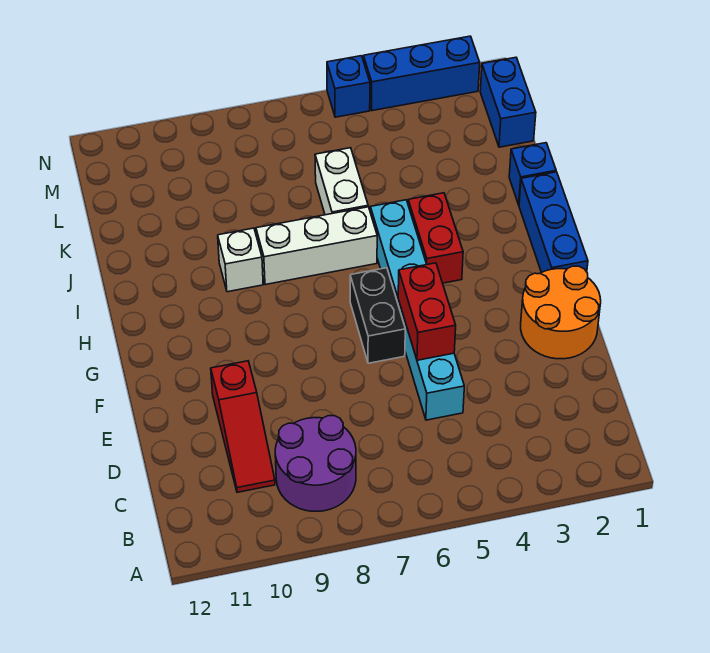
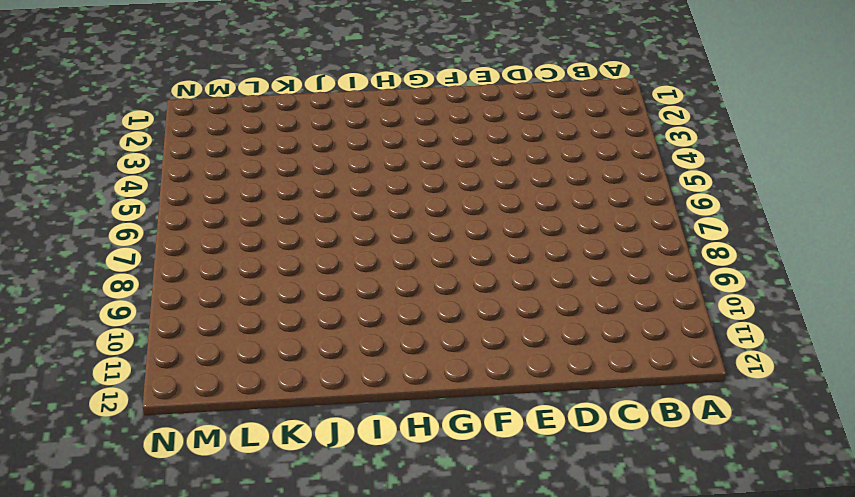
none -> purple 2x2 round brick [275,416,356,511]
none -> red 1x3 slope [211,361,275,492]
none -> cyan 1x6 brick [370,200,464,420]

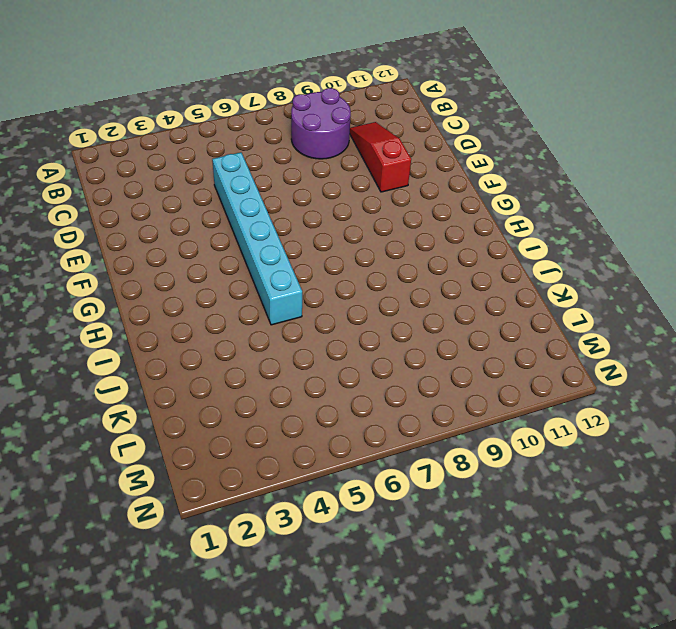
none -> orange 2x2 round brick [521,266,601,359]
none -> black 1x2 brick [350,268,405,363]
none -> blue 1x3 brick [519,172,588,272]

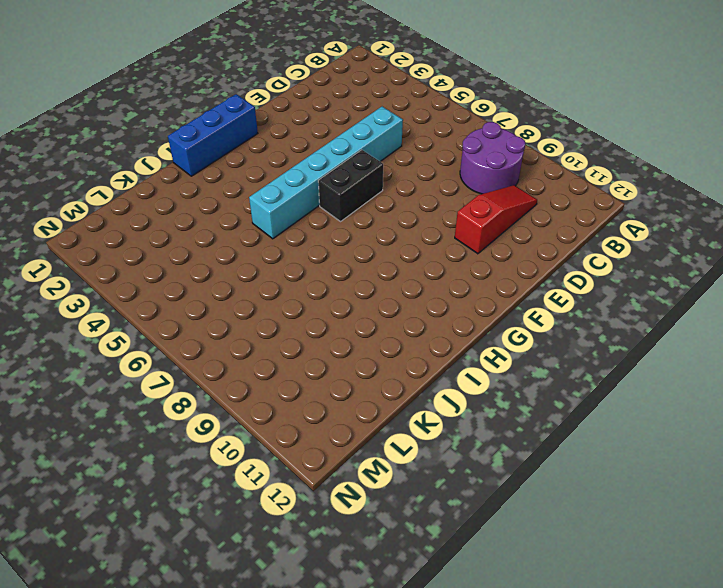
none -> orange 2x2 round brick [521,266,601,359]
none -> red 1x2 brick [408,193,463,283]
none -> white 1x3 brick [256,207,377,285]

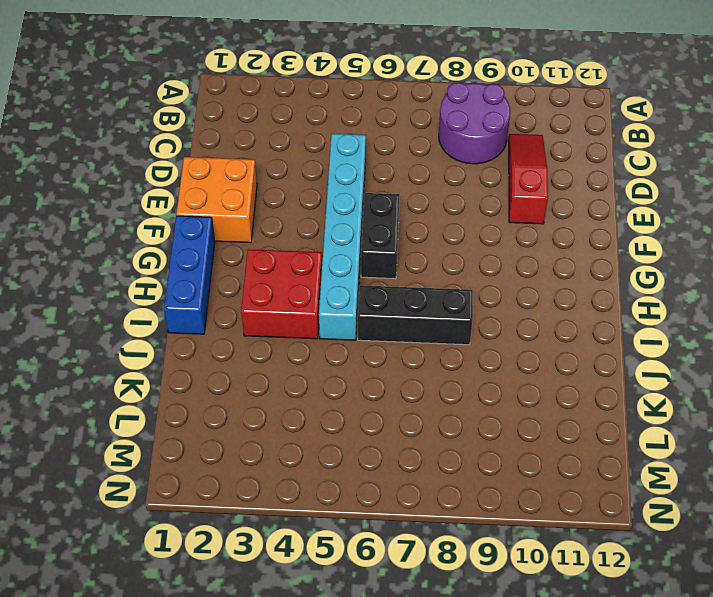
orange 2x2 brick [176,157,257,243] -> orange 2x2 round brick [521,266,601,359]
red 2x2 brick [241,249,322,339] -> red 1x2 brick [408,193,463,283]
black 1x3 brick [358,285,473,345] -> white 1x3 brick [256,207,377,285]
none -> white 1x1 brick [218,228,263,292]
none -> blue 1x1 brick [509,143,556,205]
none -> white 1x2 brick [315,148,368,215]

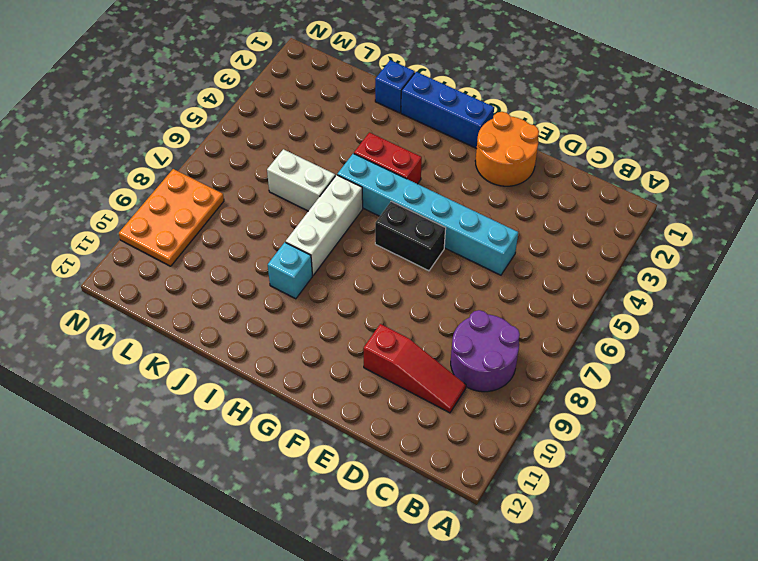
cyan 1x1 brick [268,242,312,299] -> white 1x1 brick [218,228,263,292]
orange 2x3 plate [119,169,224,266] -> none
none -> blue 1x2 brick [480,57,536,147]
none -> blue 1x3 brick [363,36,480,111]
none -> blue 1x1 brick [327,56,370,117]

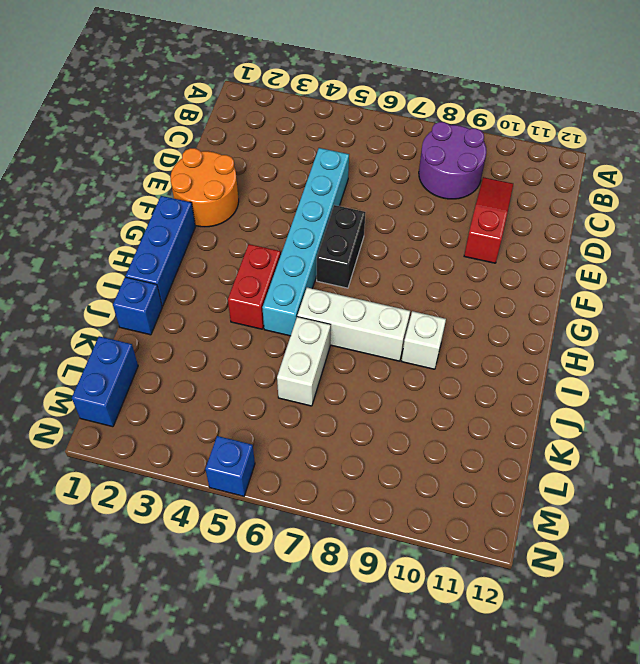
none -> blue 1x3 brick [363,36,480,111]
none -> red 1x2 brick [398,263,456,360]

